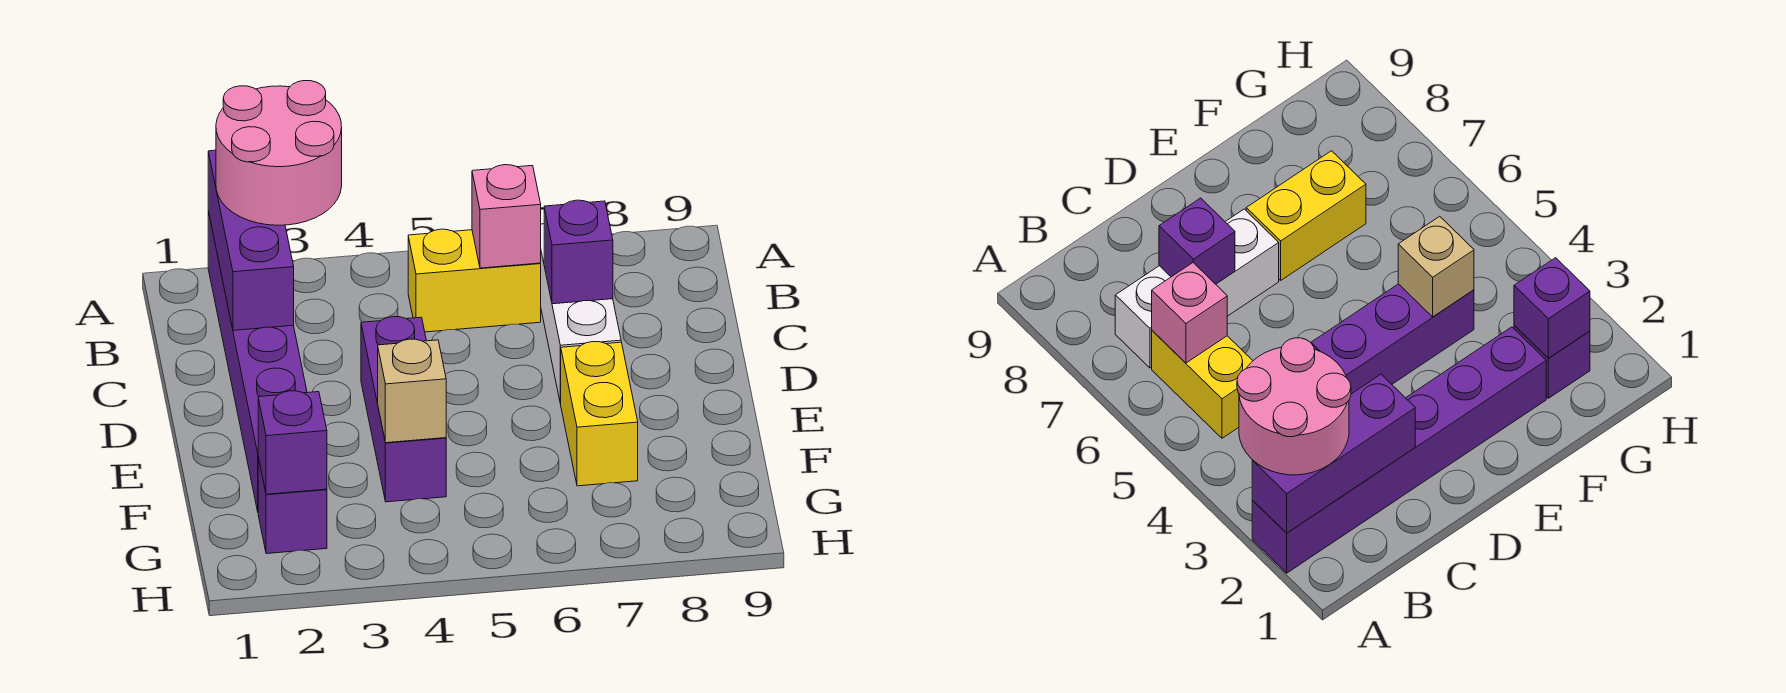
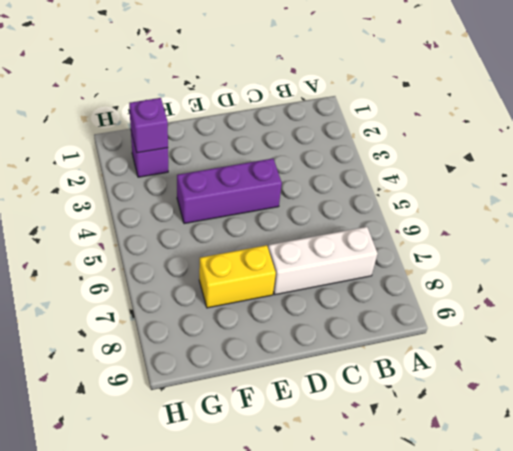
none -> purple 1x6 brick [208,211,307,511]
none -> yellow 1x2 brick [408,229,541,332]
none -> purple 1x3 brick [208,150,294,330]

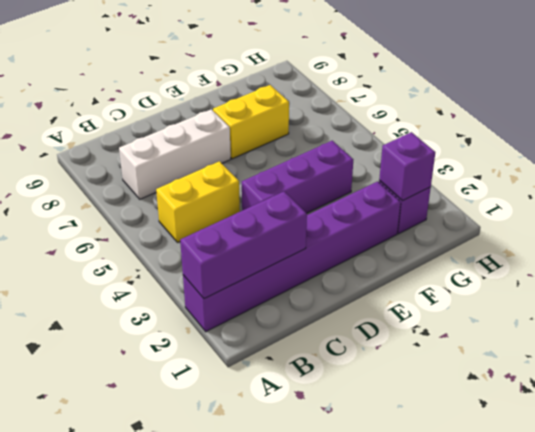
yellow 1x2 brick [156,161,240,243] -> yellow 1x2 brick turned to [408,229,541,332]
none -> pink 1x1 brick [472,165,541,268]
none -> purple 1x1 brick [544,200,613,304]
none -> tan 1x1 brick [378,339,446,443]

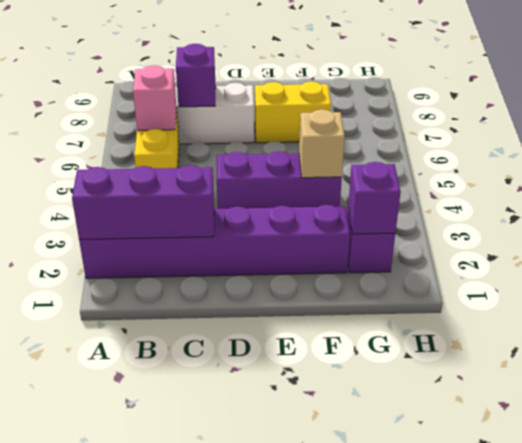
none -> pink 2x2 round brick [216,81,342,225]

